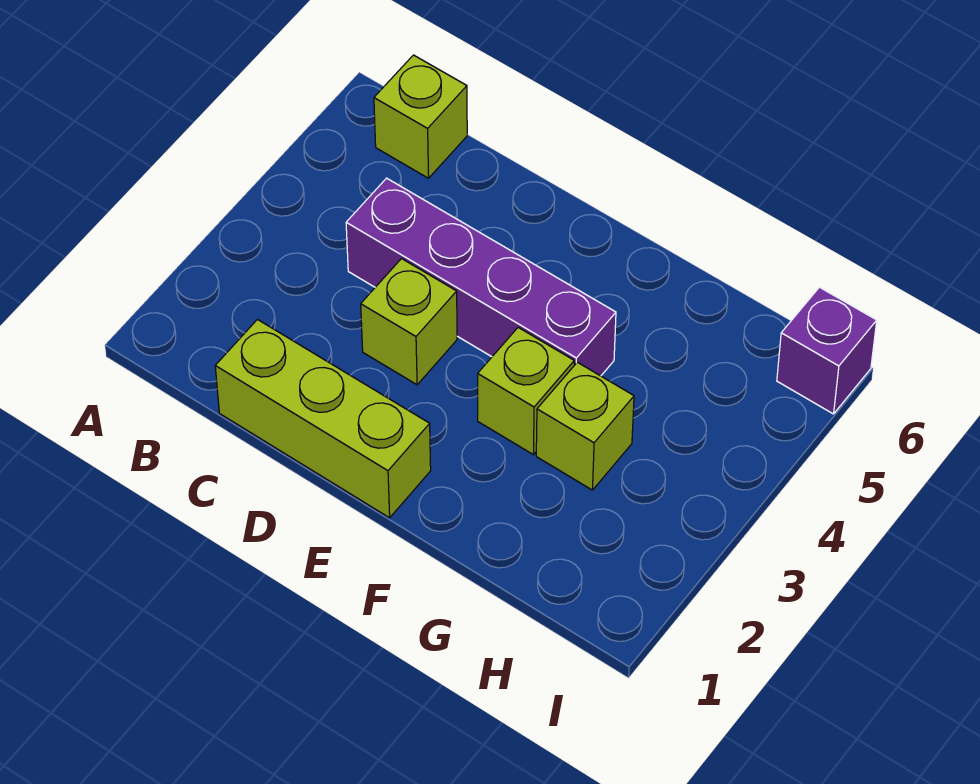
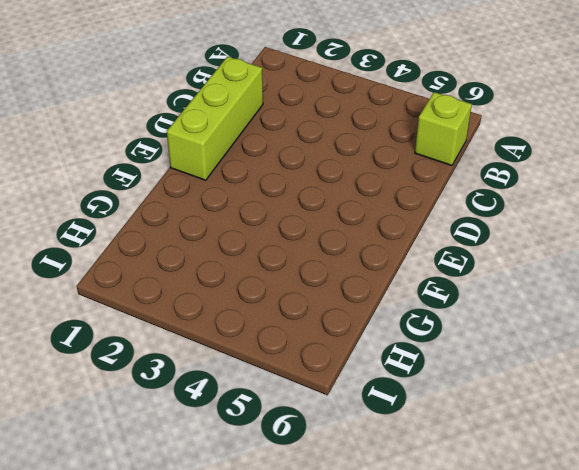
none -> purple 1x4 brick [346,178,616,376]
none -> lime 1x1 brick [361,259,457,385]

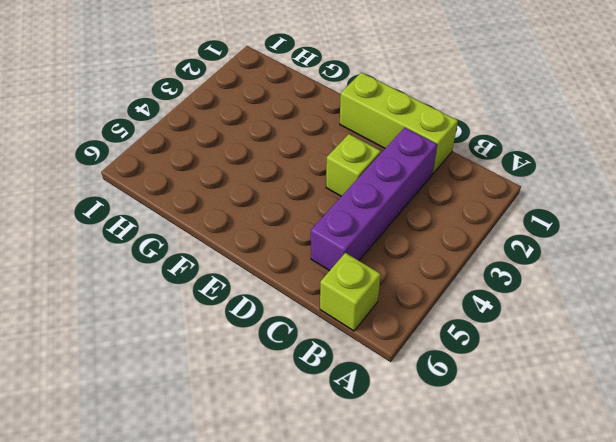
purple 1x4 brick [311,128,437,271] -> purple 1x4 brick turned to [346,178,616,376]
none -> lime 1x1 brick [478,327,574,455]
none -> lime 1x1 brick [536,362,634,490]

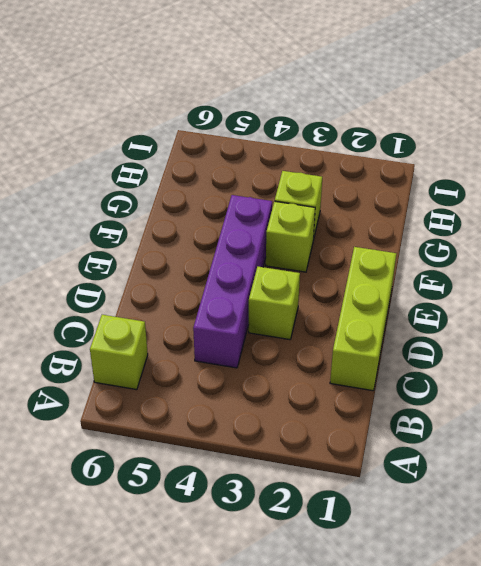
none -> purple 1x1 brick [777,287,877,414]

